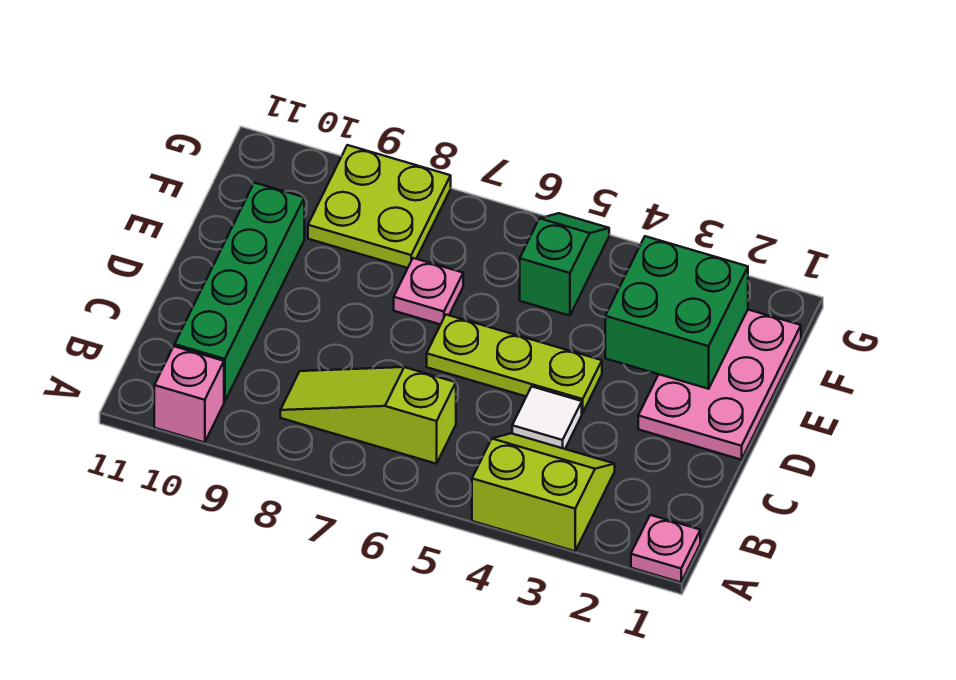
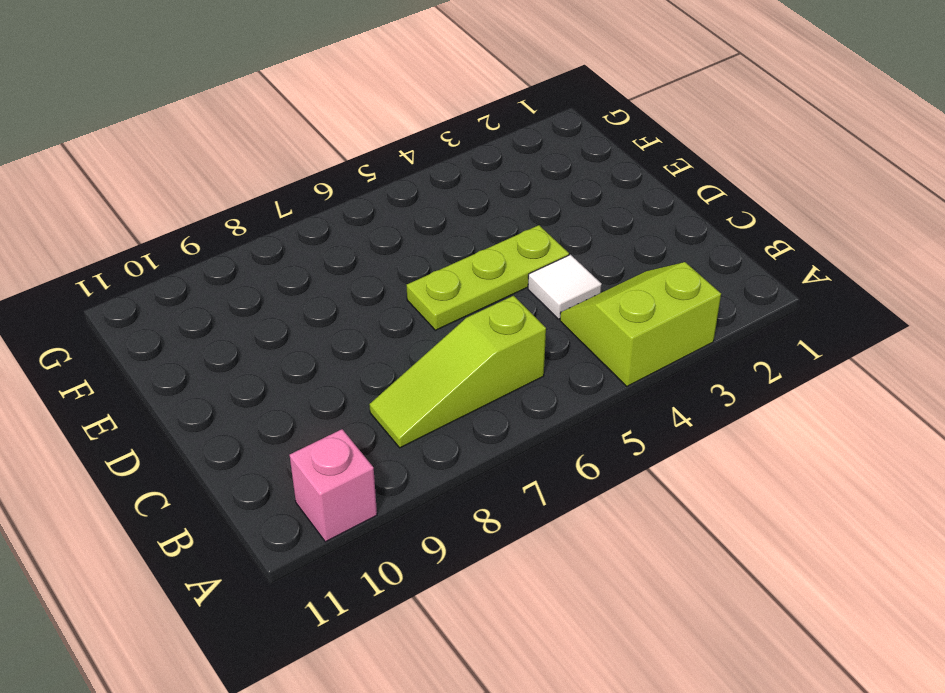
none -> pink 1x1 plate [631,515,700,582]
none -> green 1x4 brick [175,183,304,402]
none -> pink 2x3 plate [638,310,801,460]

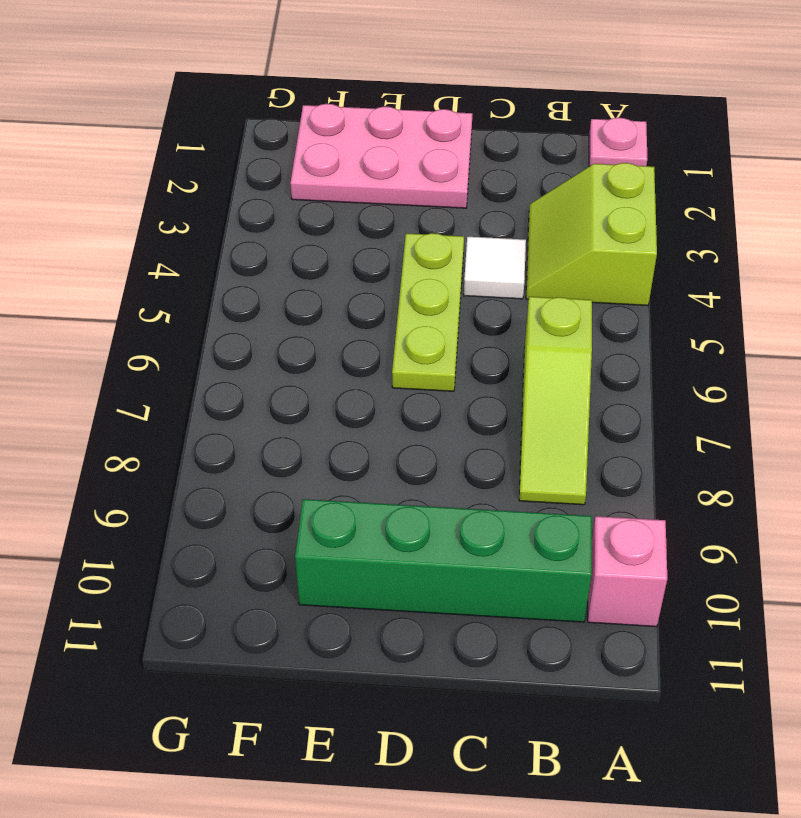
none -> pink 1x1 plate [394,258,463,325]
none -> green 1x2 slope [520,213,609,316]
none -> lime 2x2 plate [308,145,451,268]

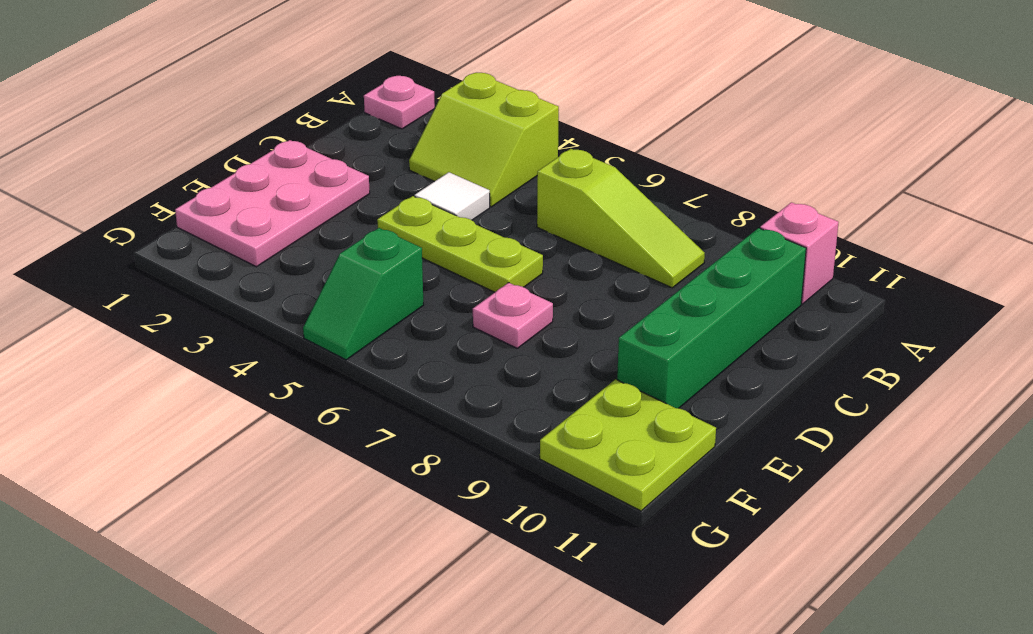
lime 2x2 plate [540,379,716,511] -> lime 2x2 plate moved to [308,145,451,268]
none -> green 2x2 brick [605,236,748,389]

